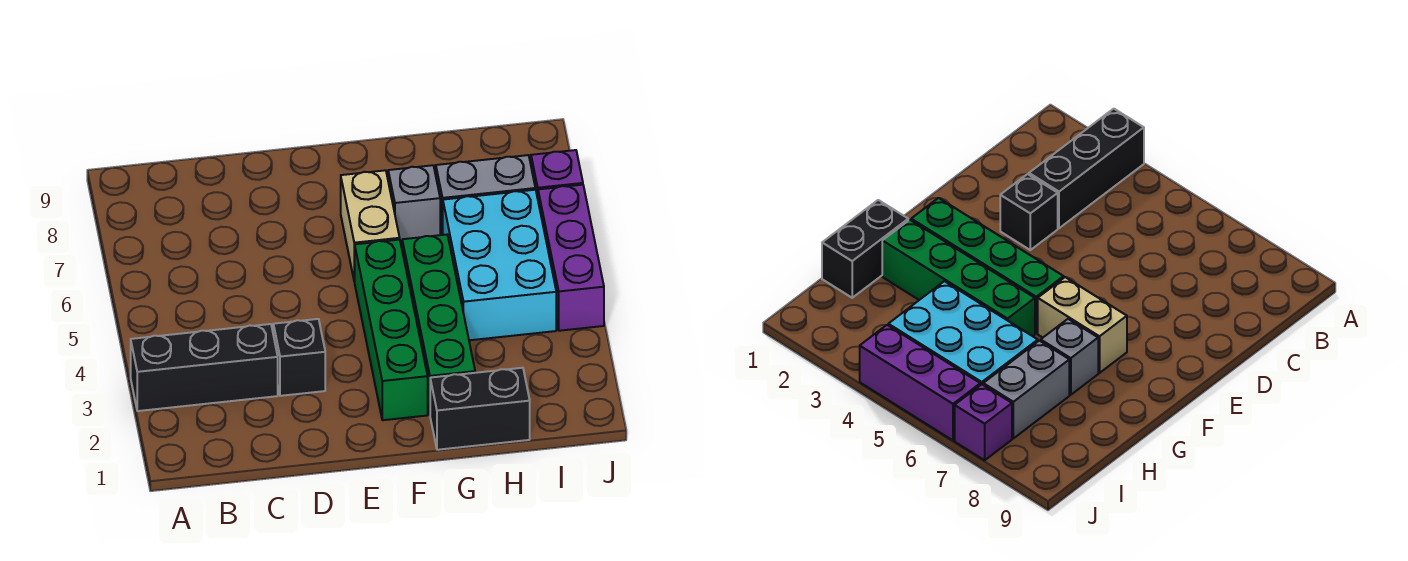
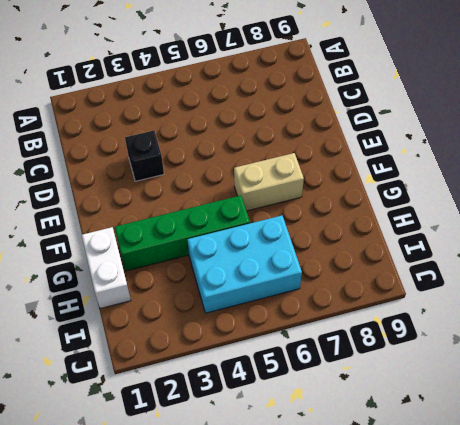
white 1x2 brick [82,227,131,309] -> black 1x2 brick [430,368,530,450]
none -> black 1x3 brick [131,324,278,411]
none -> green 1x4 brick [355,240,428,420]

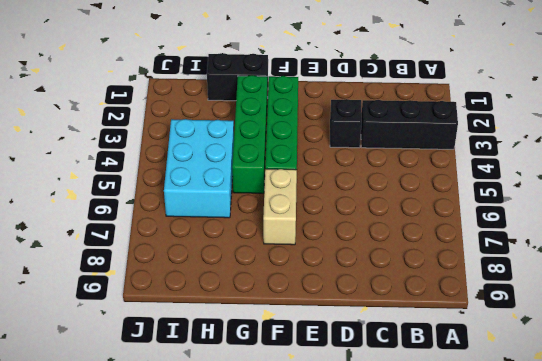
none -> grey 1x1 brick [388,165,440,242]
none -> grey 1x2 brick [436,155,535,235]

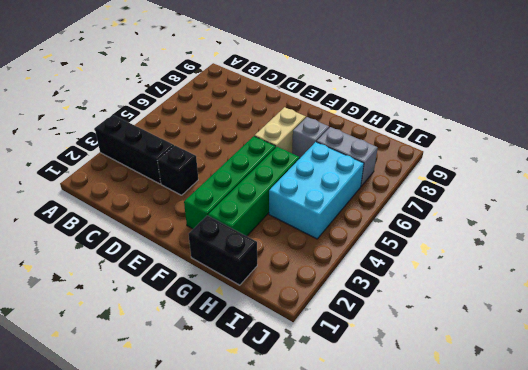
none -> purple 1x3 brick [538,185,604,331]
none -> purple 1x1 brick [531,150,583,198]

